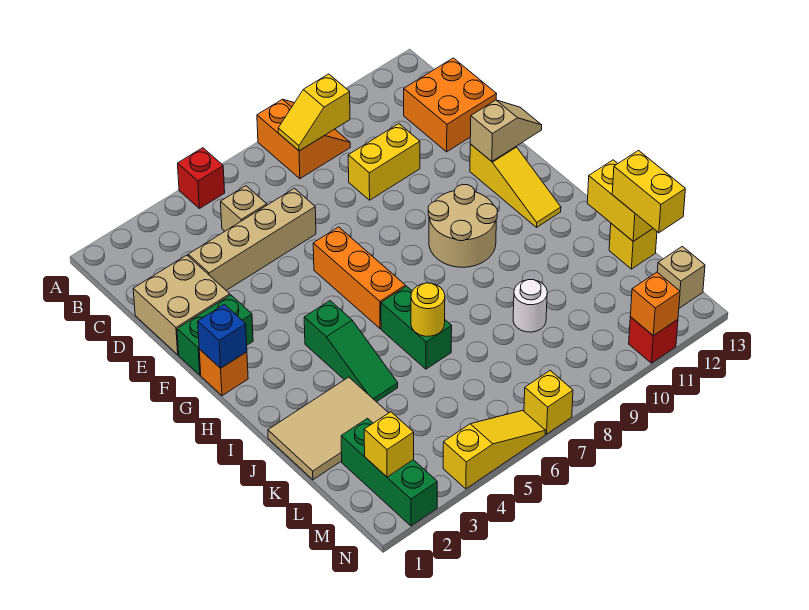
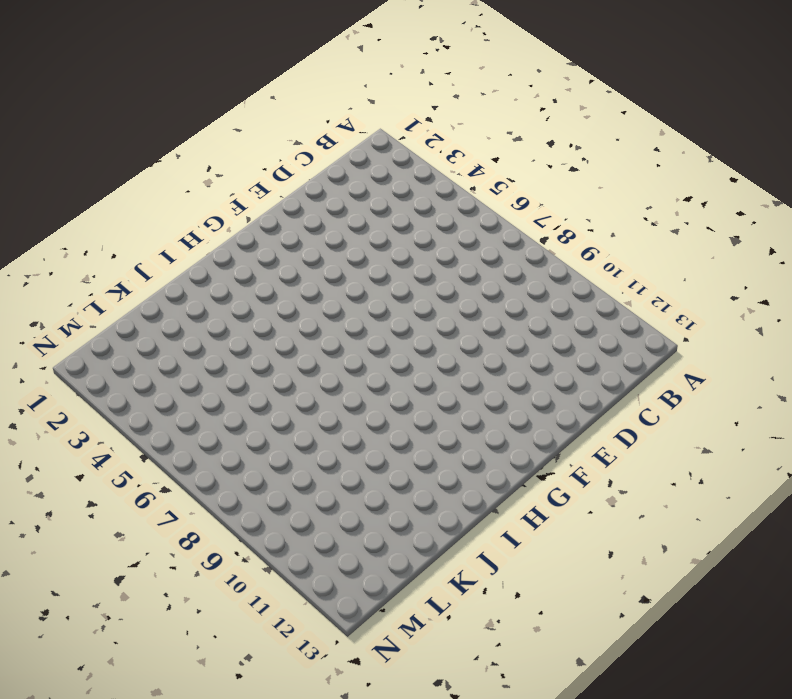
none -> red 1x1 brick [178,148,225,208]
none -> orange 2x2 slope [257,99,350,179]
none -> tan 1x1 brick [221,186,267,231]
none -> orange 2x2 brick [404,58,497,152]

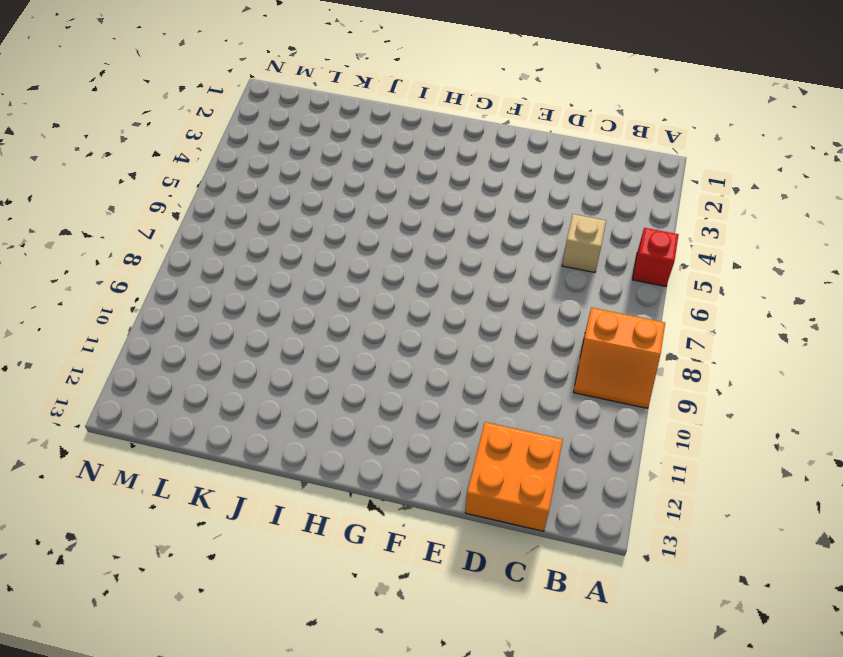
none -> tan 2x2 brick [133,255,230,355]
none -> tan 1x4 brick [188,188,316,291]
none -> yellow 1x2 brick [348,124,420,200]
none -> green 1x2 brick [177,295,253,375]

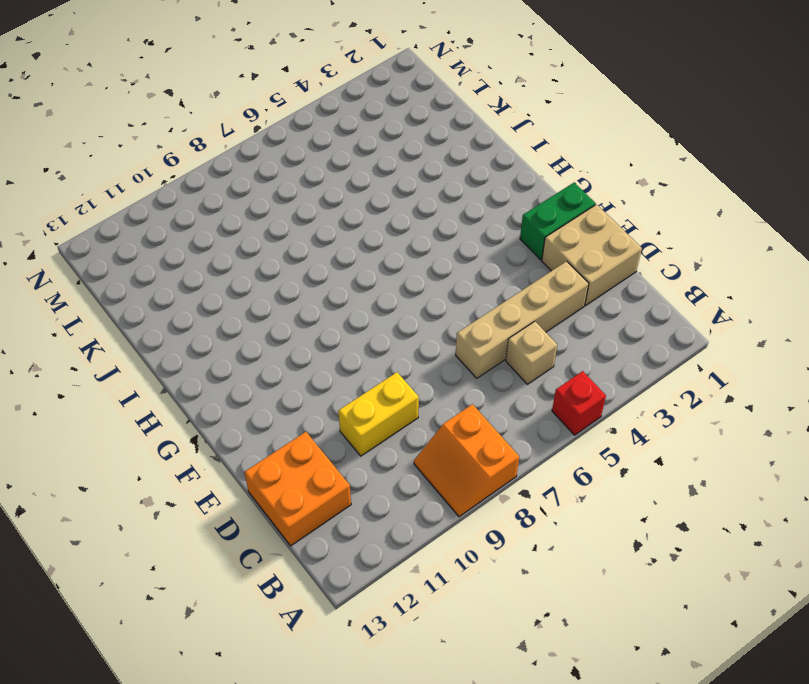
none -> orange 1x3 brick [313,227,405,329]
none -> yellow 1x3 slope [470,144,561,227]
none -> orange 1x1 brick [199,349,248,396]
none -> tan 2x2 round brick [428,184,498,267]

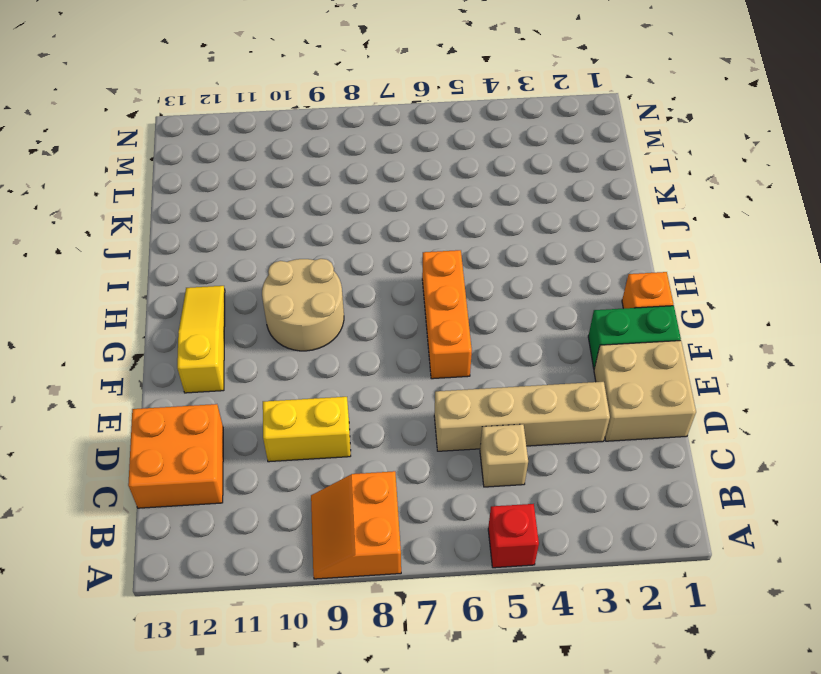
none -> green 1x3 slope [304,301,398,402]
none -> green 1x2 brick [381,286,452,369]
none -> tan 2x3 tile [268,377,388,480]
none -> white 1x1 round brick [513,280,547,332]

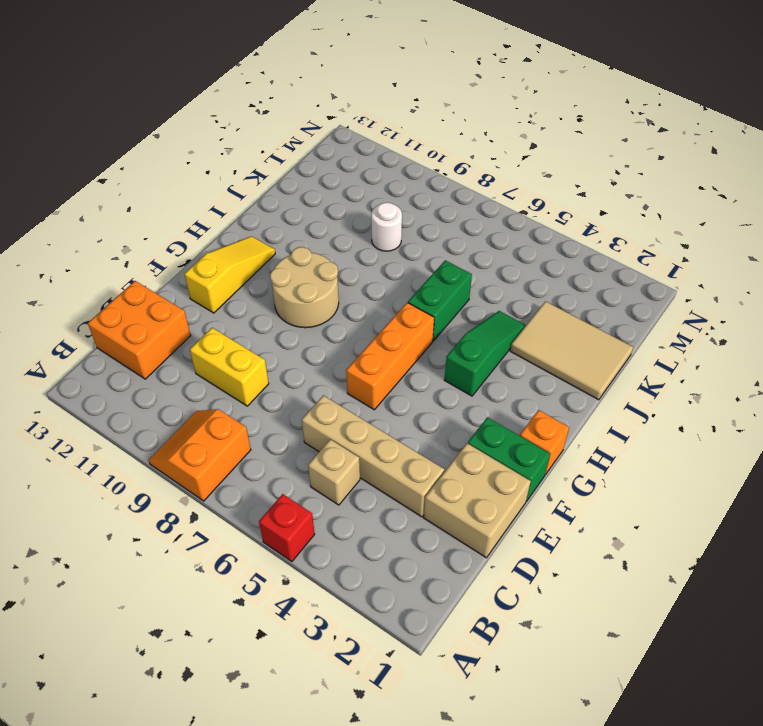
none -> yellow 1x1 brick [609,224,657,269]
none -> green 1x3 brick [341,418,437,526]
none -> tan 1x1 brick [657,246,705,308]
none -> yellow 1x3 slope [443,410,545,489]

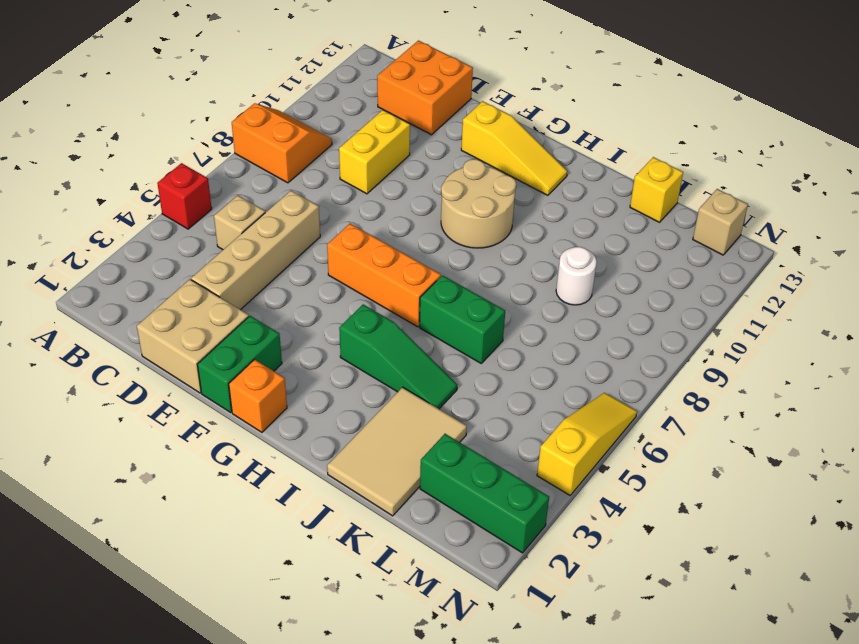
none -> yellow 1x1 brick [524,371,573,434]
none -> red 1x1 brick [629,317,678,363]
none -> yellow 1x2 slope [278,74,350,151]
none -> tan 1x2 slope [470,100,542,161]

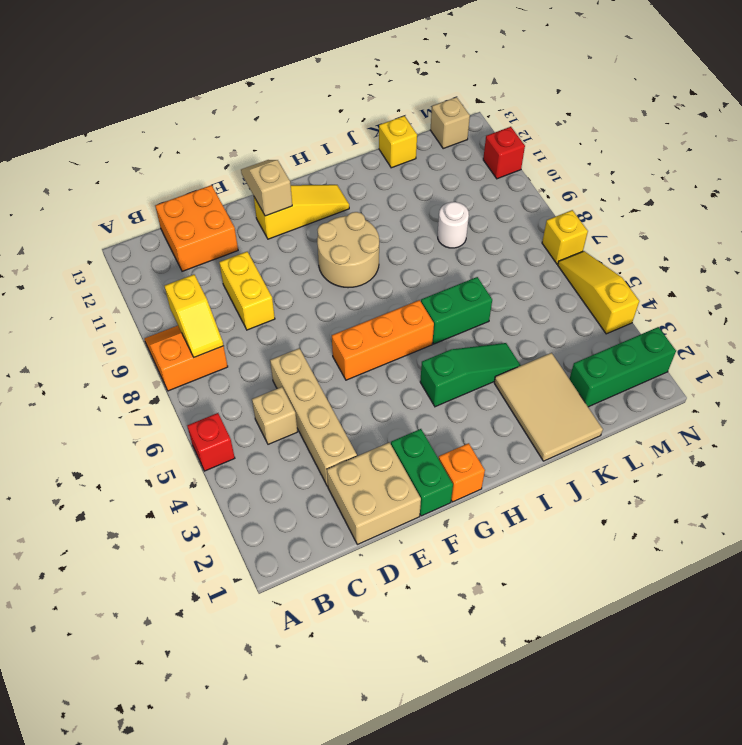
none -> blue 1x1 brick [198,304,247,368]
none -> yellow 1x1 round brick [411,283,445,336]
none -> yellow 1x2 brick [587,160,653,241]
none -> yellow 1x1 brick [364,412,414,477]

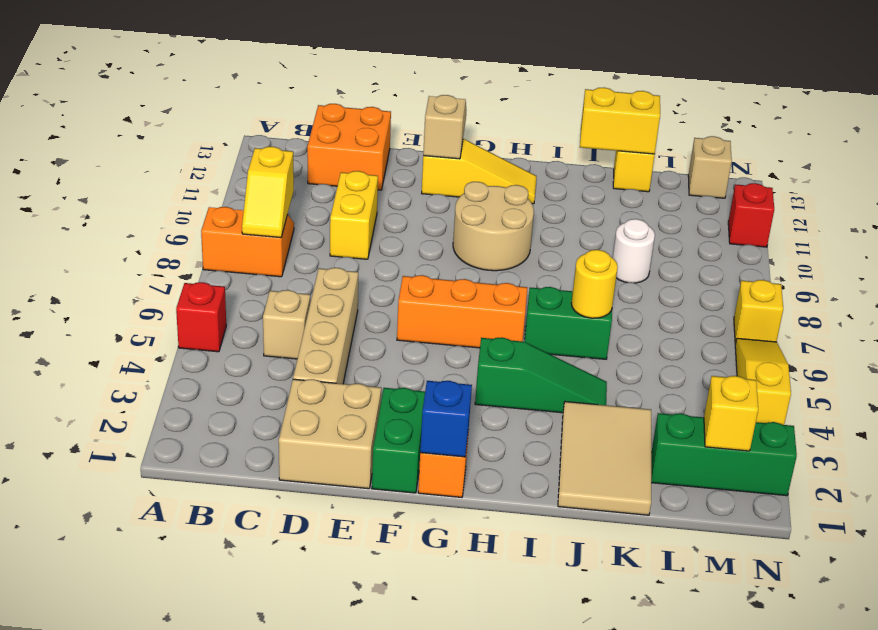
none -> orange 1x1 brick [630,272,680,336]
none -> yellow 1x2 brick [612,151,685,233]

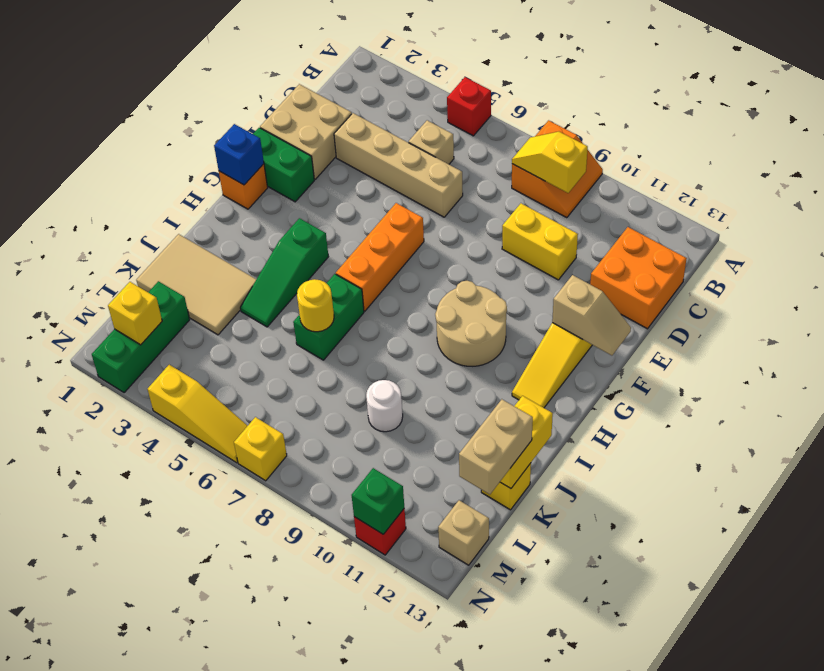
tan 1x2 brick [459,399,533,494] -> yellow 1x2 brick [612,151,685,233]
green 1x1 brick [352,468,404,534] -> orange 1x1 brick [630,272,680,336]

